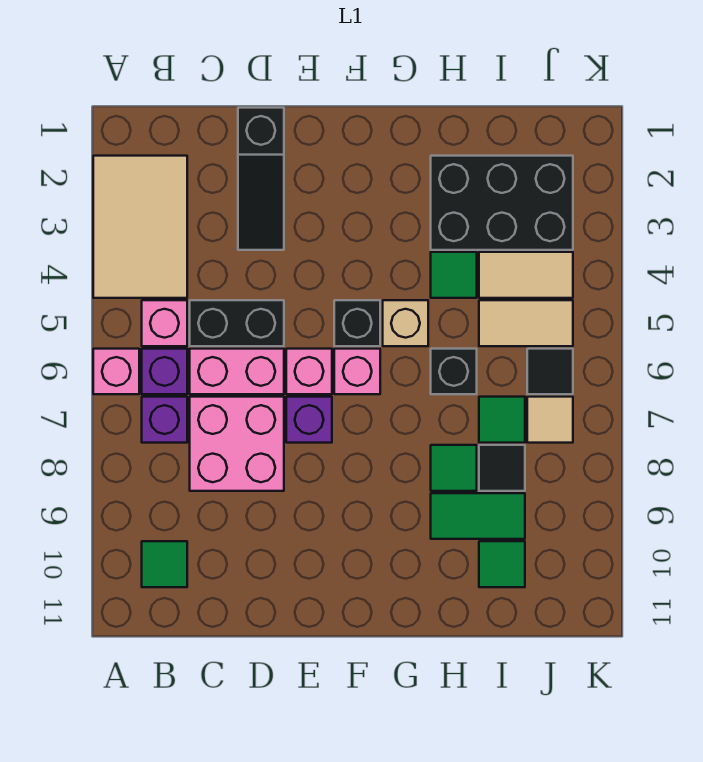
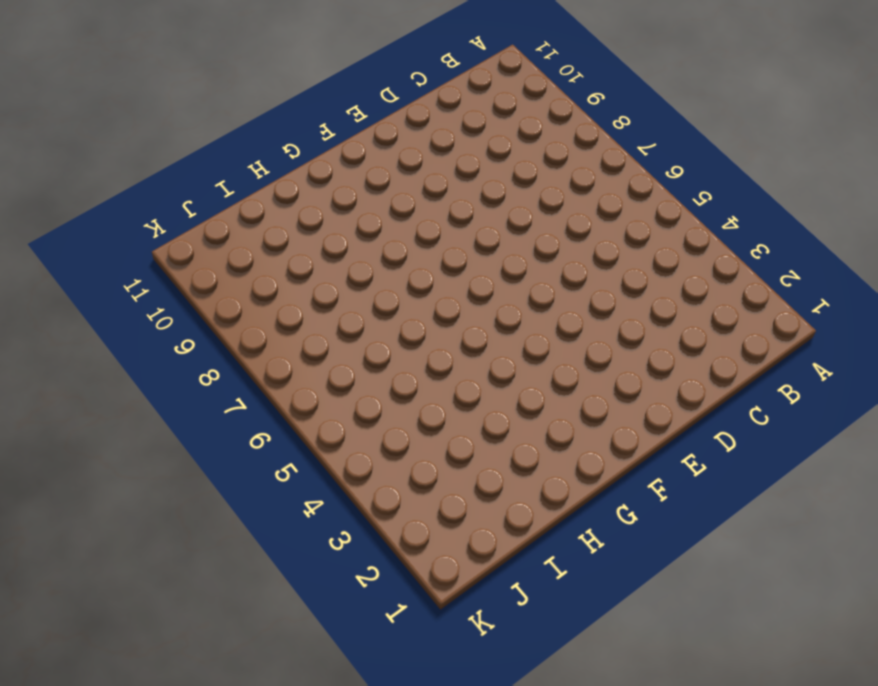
none -> tan 2x3 tile [93,156,187,298]
none -> pink 1x1 brick [93,349,139,394]
none -> pink 1x1 brick [142,300,187,346]

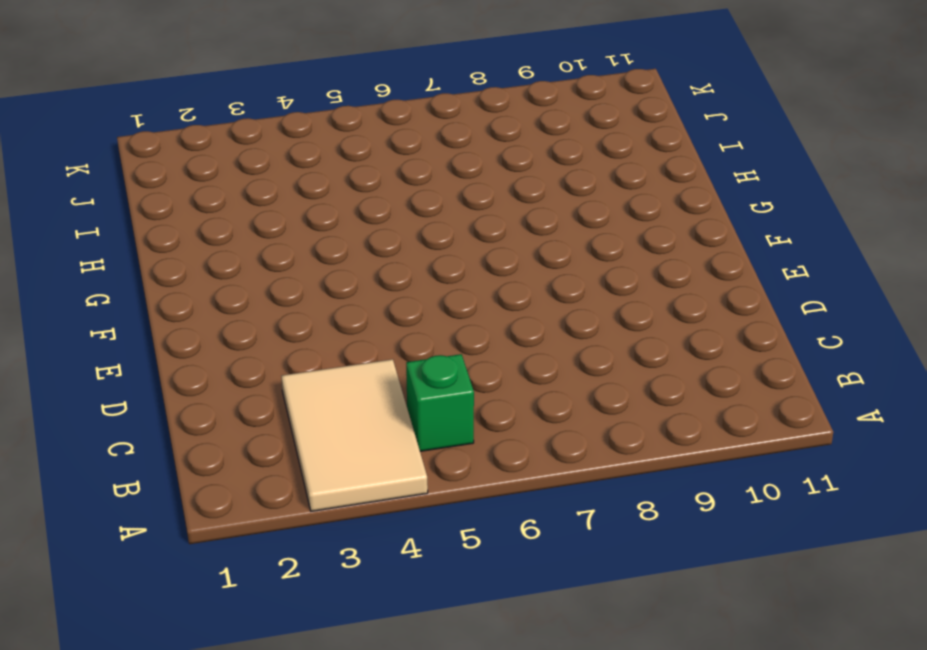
tan 2x3 tile [281,359,428,511] -> tan 2x3 tile turned to [93,156,187,298]
green 1x1 brick [406,354,474,451] -> pink 1x1 brick [142,300,187,346]
none -> pink 1x1 brick [93,349,139,394]
none -> purple 1x1 brick [142,349,187,394]
none -> purple 1x1 brick [142,397,187,443]

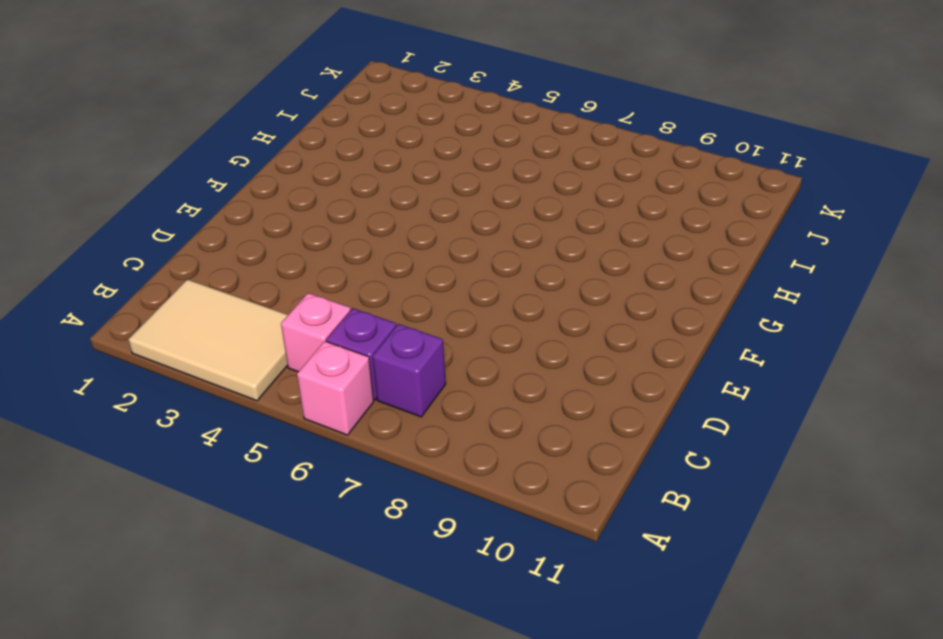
none -> green 1x1 tile [142,541,187,587]
none -> black 1x2 brick [190,300,284,346]
none -> pink 1x2 brick [190,349,284,394]

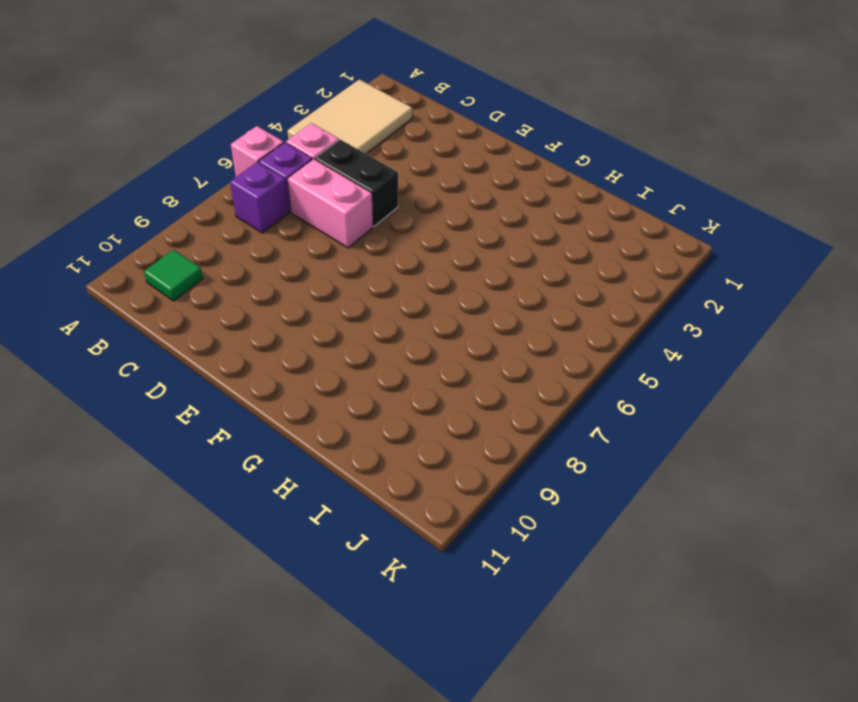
none -> pink 2x2 brick [190,397,284,491]
none -> black 1x3 slope [238,108,284,250]
none -> pink 1x1 brick [286,349,332,394]

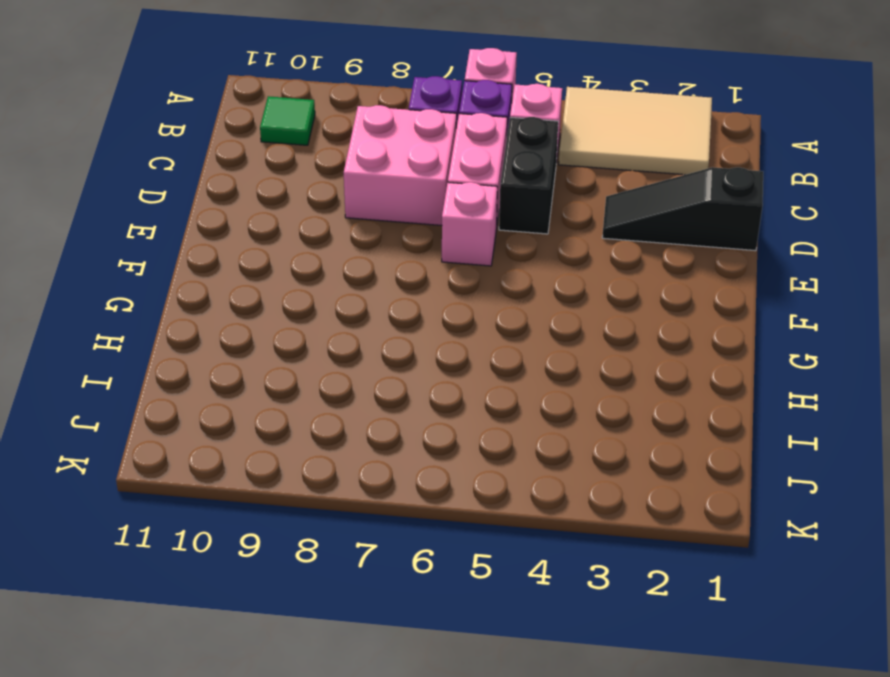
none -> purple 1x1 brick [286,397,332,443]
none -> black 1x1 brick [334,300,380,346]
none -> pink 1x1 brick [334,349,380,394]

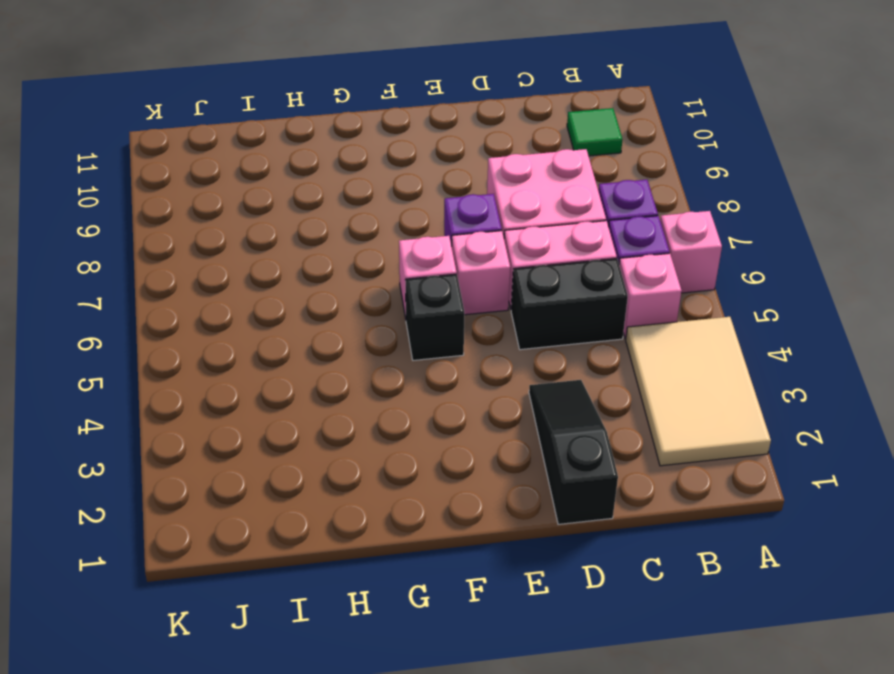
none -> tan 1x1 brick [383,300,428,346]
none -> black 2x3 brick [431,156,573,250]
none -> green 1x1 tile [431,252,477,298]

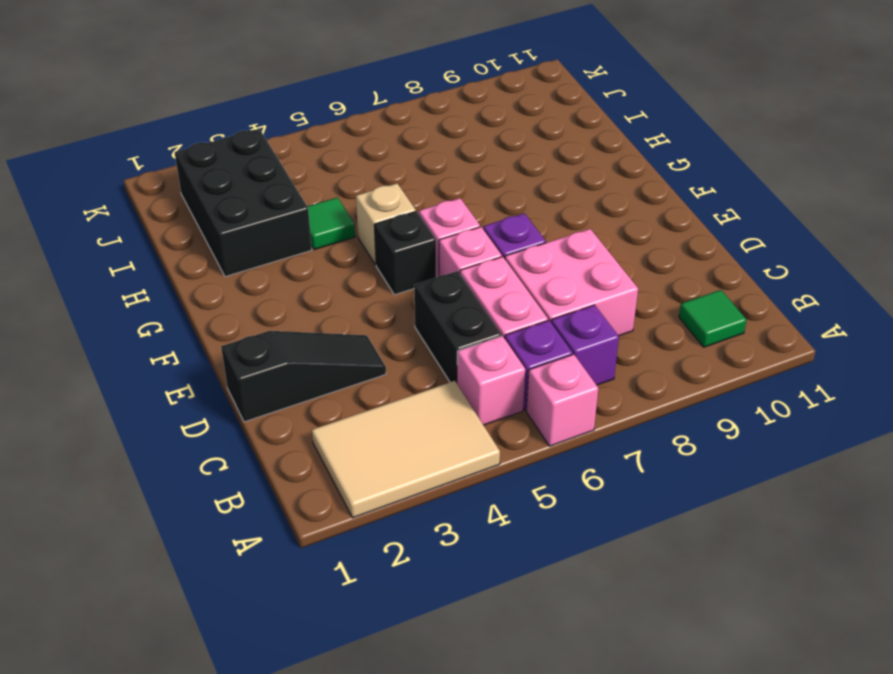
none -> black 1x1 brick [431,349,477,394]
none -> green 1x1 tile [431,445,477,491]
none -> green 1x2 tile [431,493,525,539]

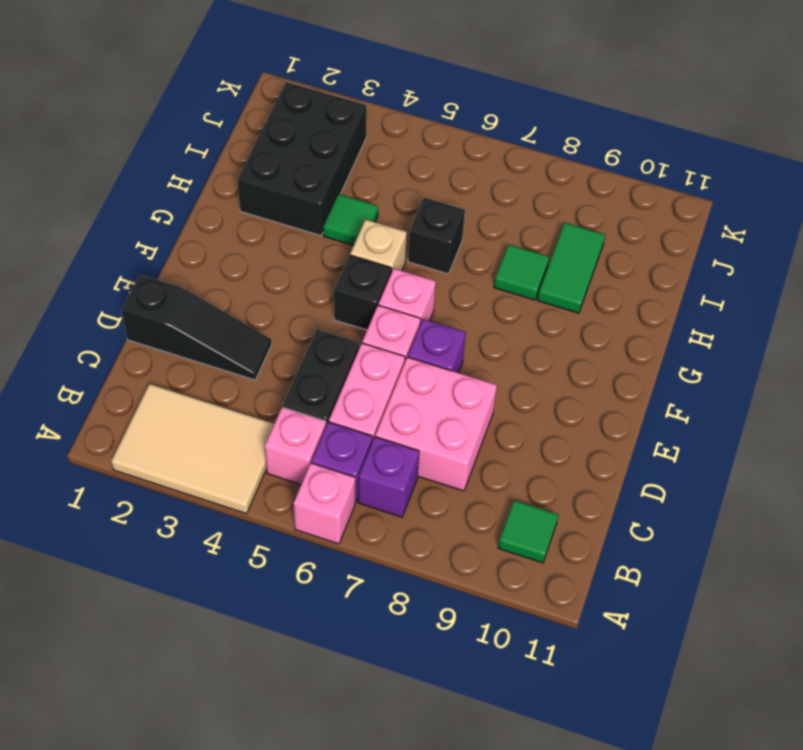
none -> tan 1x2 tile [479,252,573,298]
none -> tan 1x2 tile [479,300,573,346]
none -> green 1x1 tile [479,397,525,443]

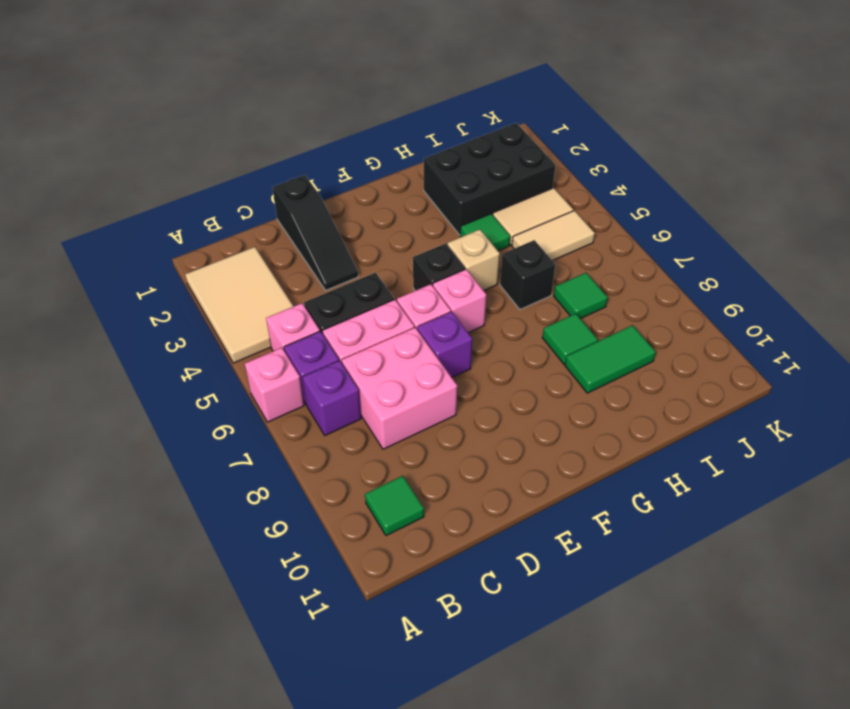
none -> black 1x1 tile [479,445,525,491]
none -> green 1x1 tile [479,541,525,587]
none -> black 1x1 tile [527,349,573,394]

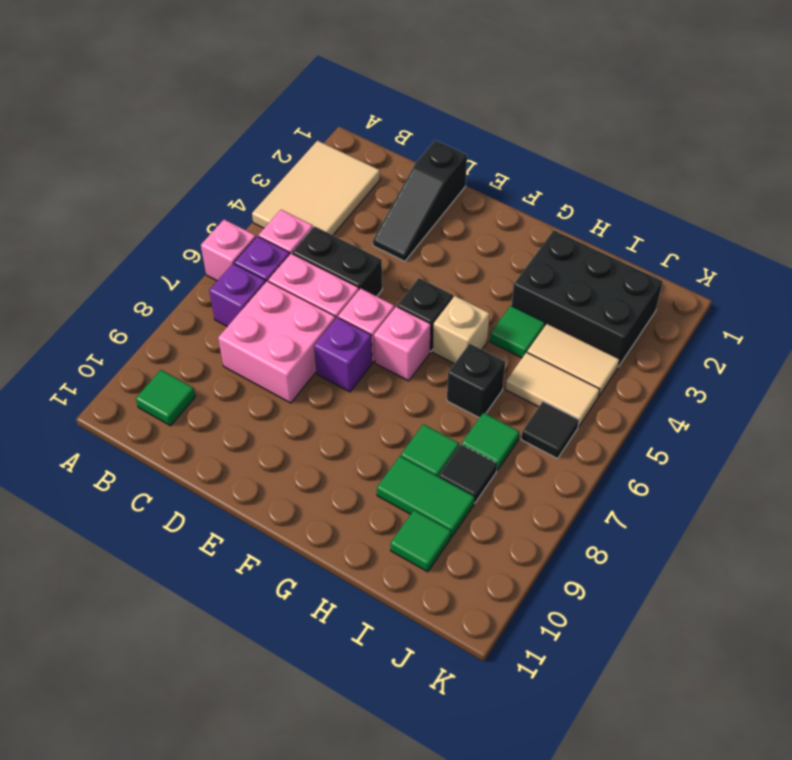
none -> tan 1x1 tile [527,397,573,443]

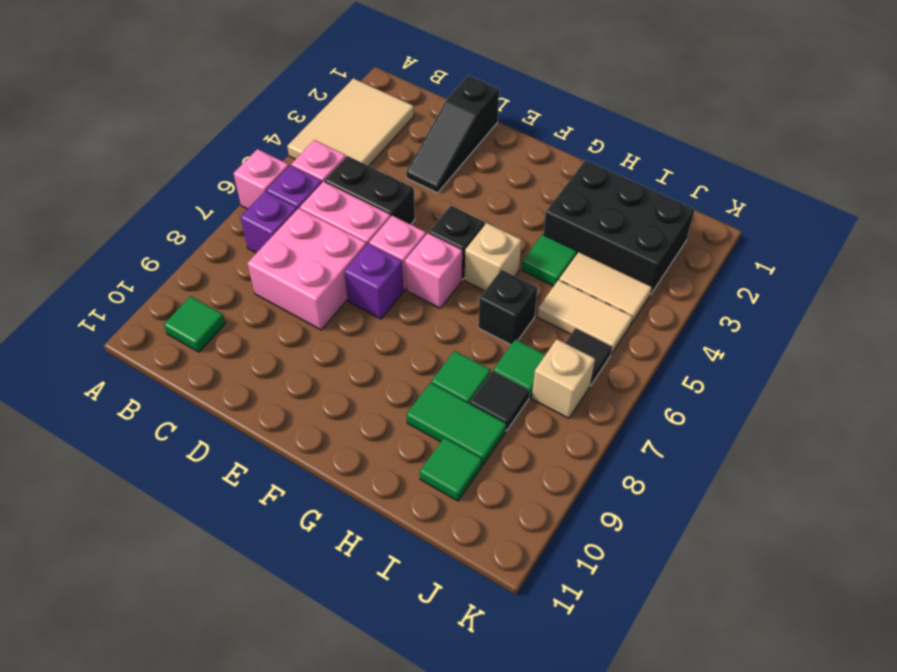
tan 1x1 brick [532,339,595,418] -> tan 1x1 tile [527,397,573,443]

